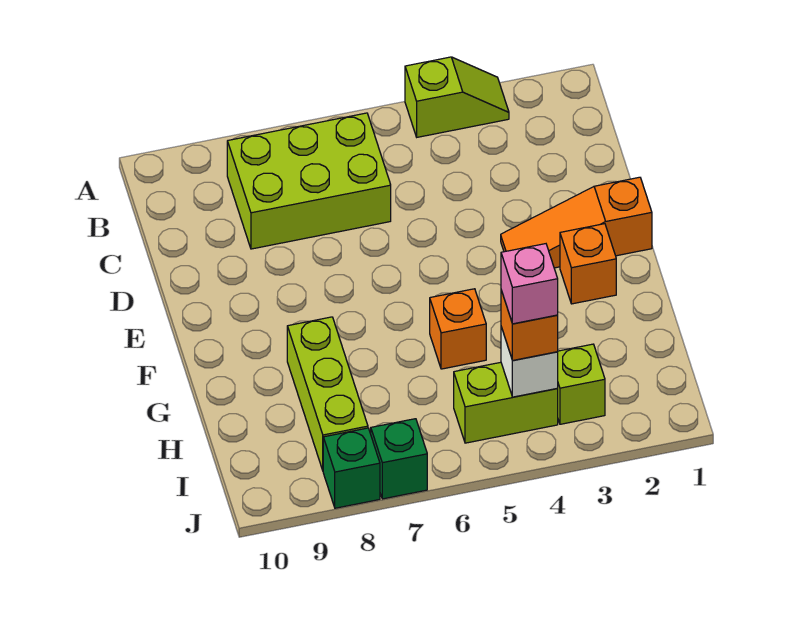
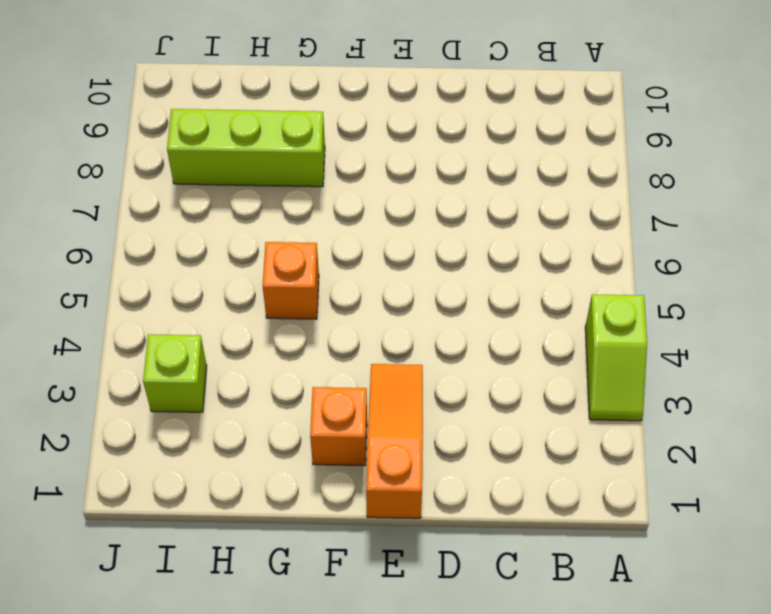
none -> lime 2x3 brick [227,113,391,249]
none -> lime 1x2 brick [454,362,558,443]
none -> green 1x1 brick [371,419,427,499]

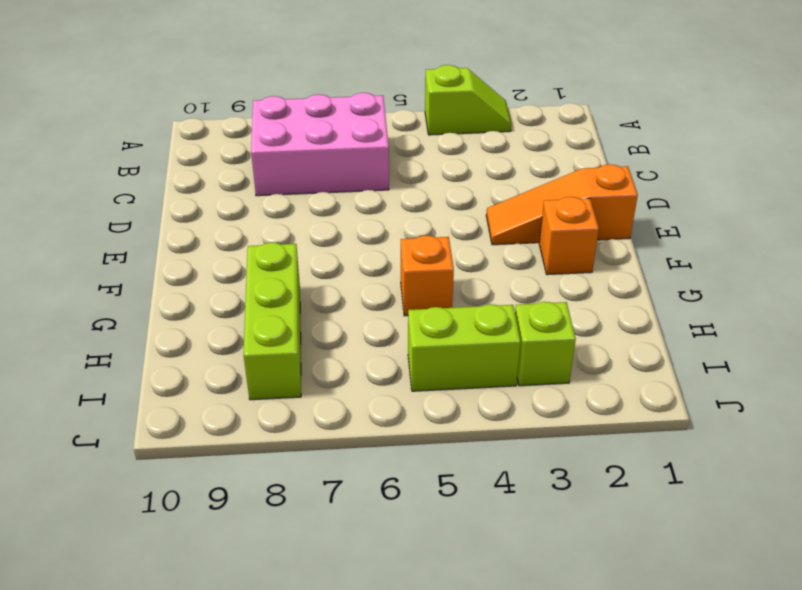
pink 2x3 brick [251,93,389,196] -> lime 2x3 brick [227,113,391,249]
none -> green 1x1 brick [371,419,427,499]
none -> green 1x1 brick [323,428,380,508]
none -> white 1x1 brick [501,327,558,397]

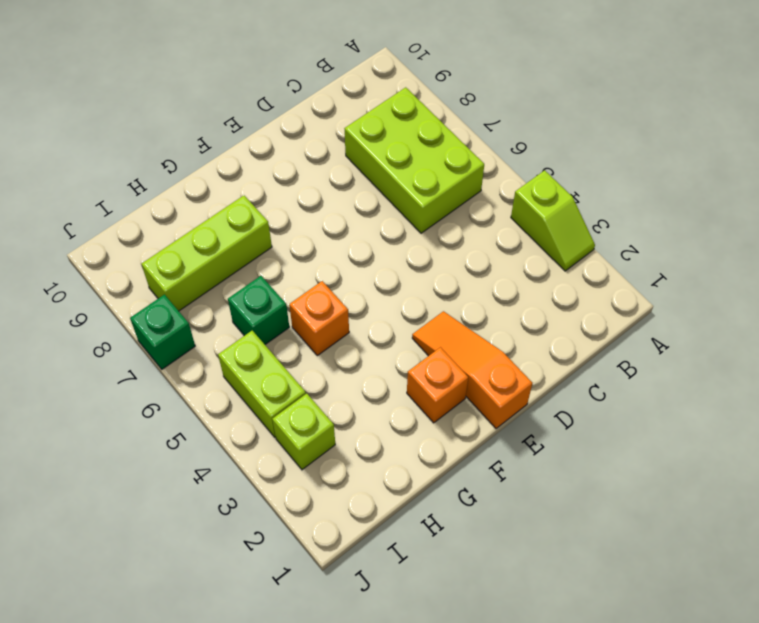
green 1x1 brick [228,276,289,344] -> green 1x1 brick moved to [323,428,380,508]
none -> white 1x1 brick [501,327,558,397]
none -> orange 1x1 brick [501,290,558,361]
none -> pink 1x1 brick [501,244,558,324]

